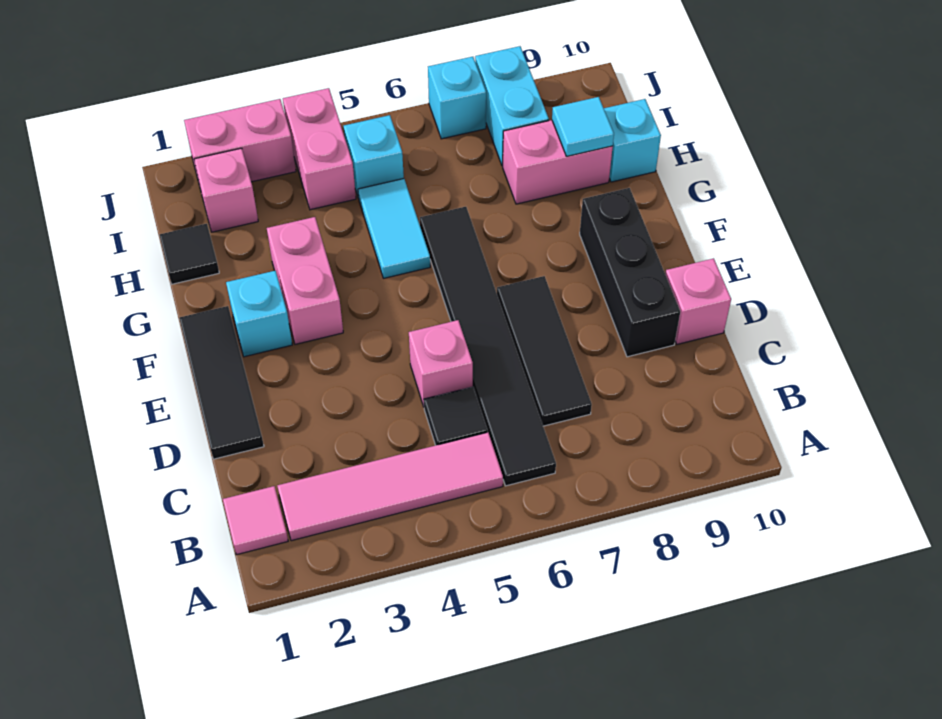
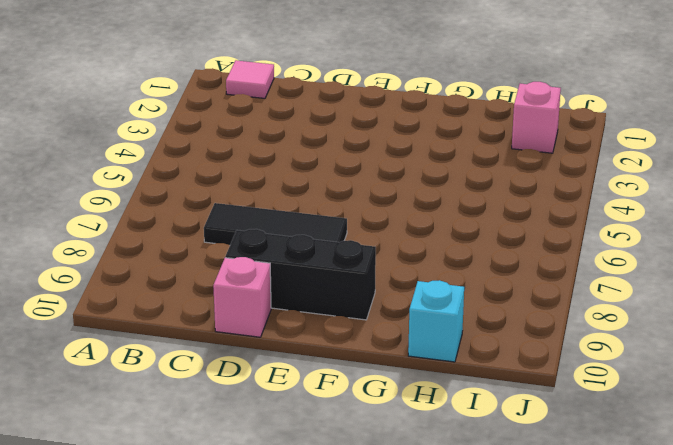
none -> pink 1x4 tile [277,433,503,541]
none -> black 1x6 tile [420,207,556,486]
none -> black 1x1 tile [424,387,488,445]

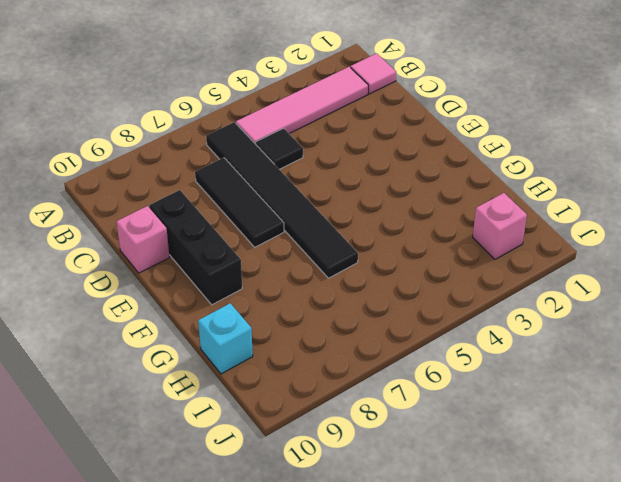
none -> black 1x3 tile [179,306,264,459]
none -> pink 1x1 brick [409,320,473,407]
none -> cyan 1x1 brick [226,271,292,357]

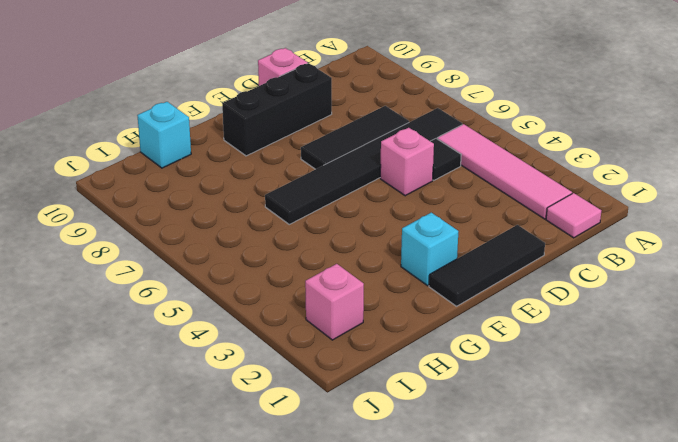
none -> pink 1x2 brick [267,217,343,344]
none -> cyan 1x2 tile [358,179,430,278]
none -> black 1x1 tile [160,224,219,284]

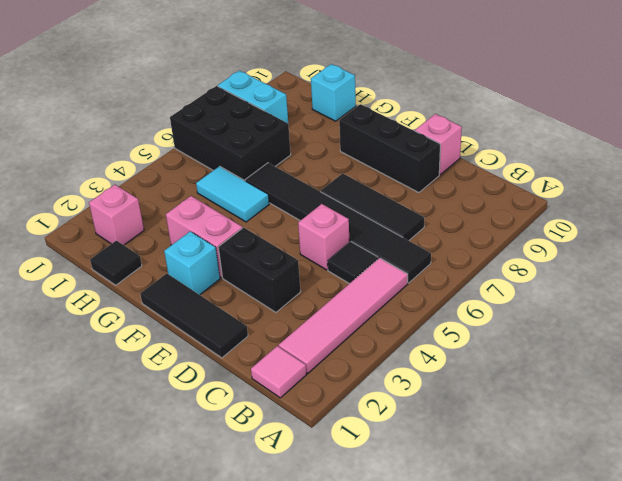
black 1x2 brick [218,227,301,312] -> none
black 2x3 brick [170,86,291,181] -> cyan 1x1 brick [428,57,486,139]
none -> pink 1x2 brick [503,120,613,204]
none -> pink 1x2 brick [283,88,356,210]
none -> cyan 1x1 brick [344,115,404,198]

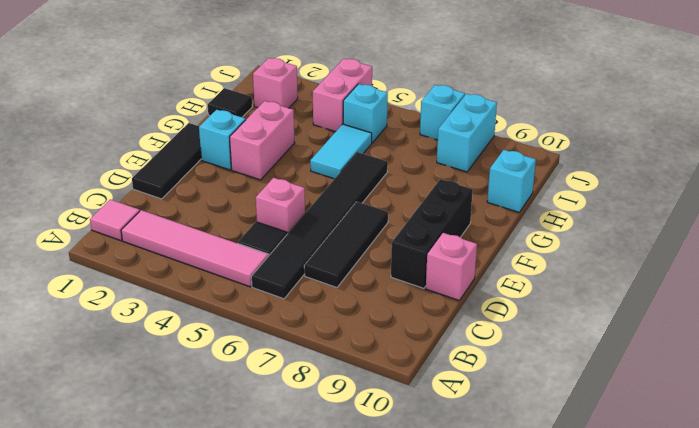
none -> pink 1x2 brick [503,120,613,204]
none -> pink 1x2 brick [184,99,296,186]
none -> cyan 1x1 tile [552,97,614,156]

